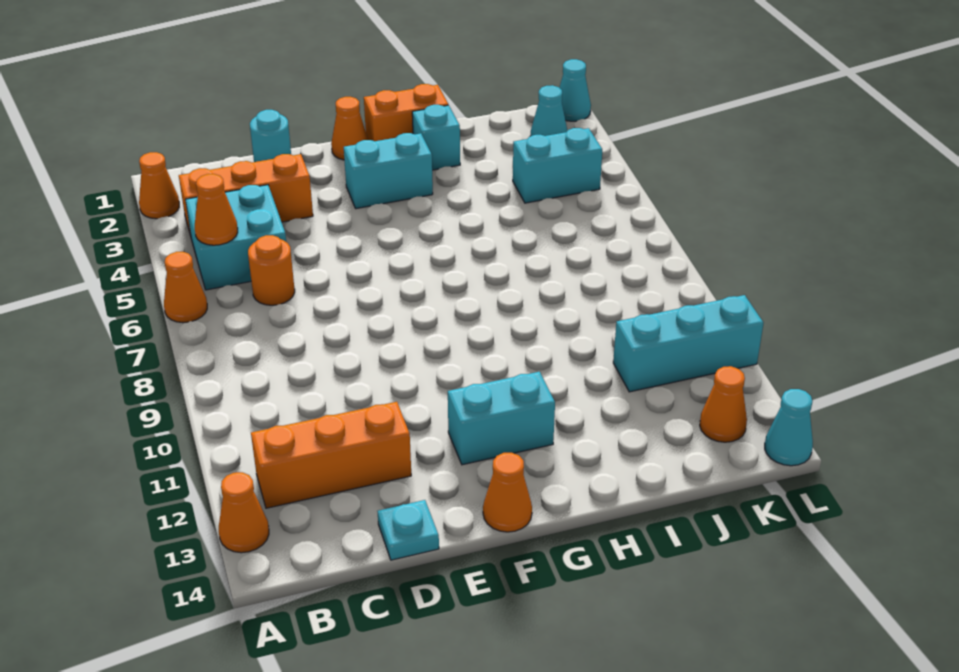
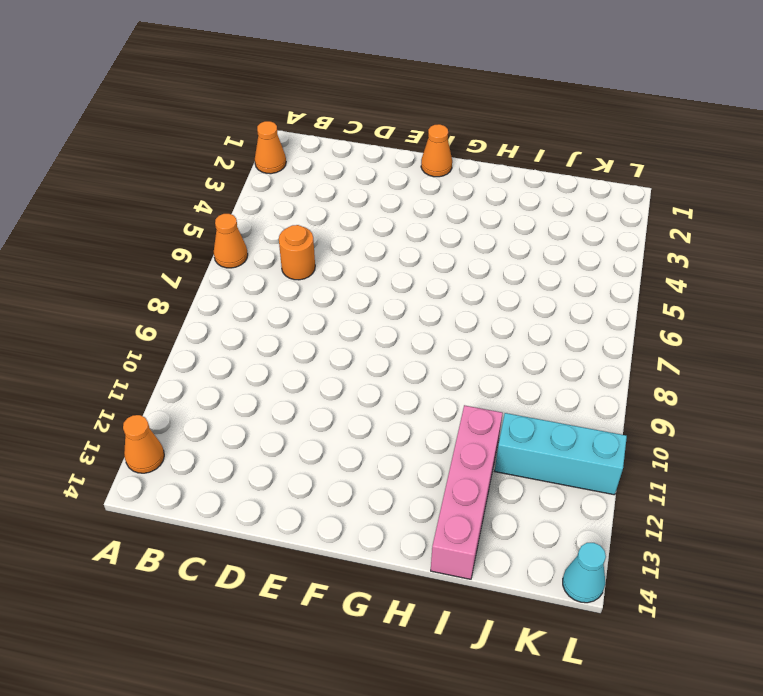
pink 1x4 brick [431,405,503,579] -> none
none -> orange 1x3 brick [179,154,313,236]
none -> cyan 2x2 brick [185,185,286,290]
none -> orange 1x3 brick [251,402,411,508]

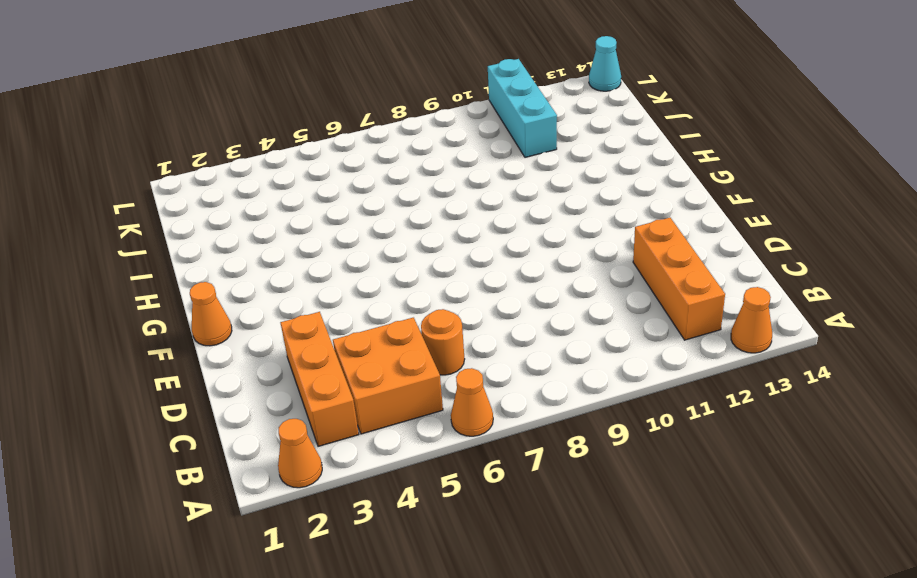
orange 2x2 brick [333,318,443,434] -> cyan 2x2 brick [185,185,286,290]
none -> cyan 1x1 round brick [250,110,291,162]
none -> cyan 1x1 plate [378,500,439,560]
none -> cyan 1x2 brick [344,133,433,209]

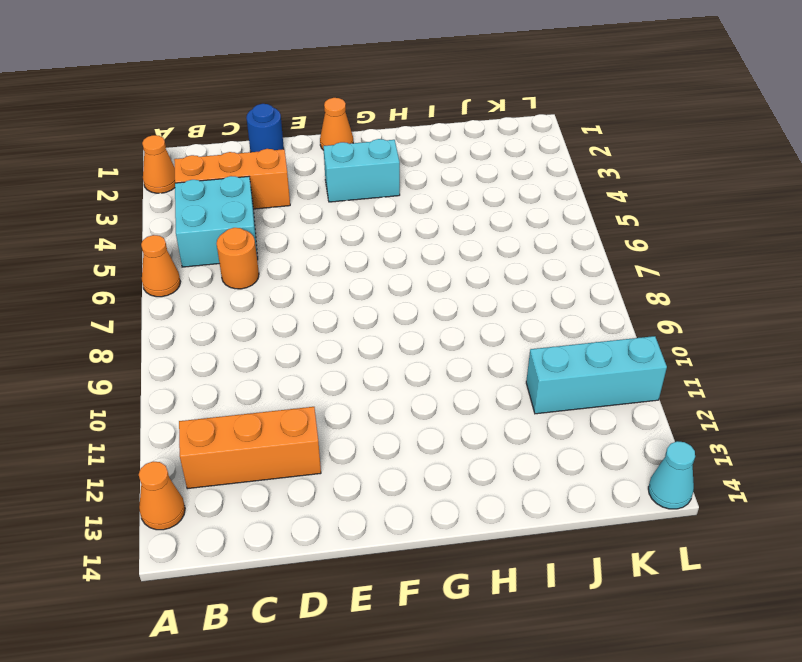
blue 1x1 round brick [246,104,284,152] -> cyan 1x1 round brick [250,110,291,162]
none -> cyan 1x1 plate [378,500,439,560]
none -> cyan 1x2 brick [448,372,555,465]
none -> orange 1x1 cone [483,453,532,532]

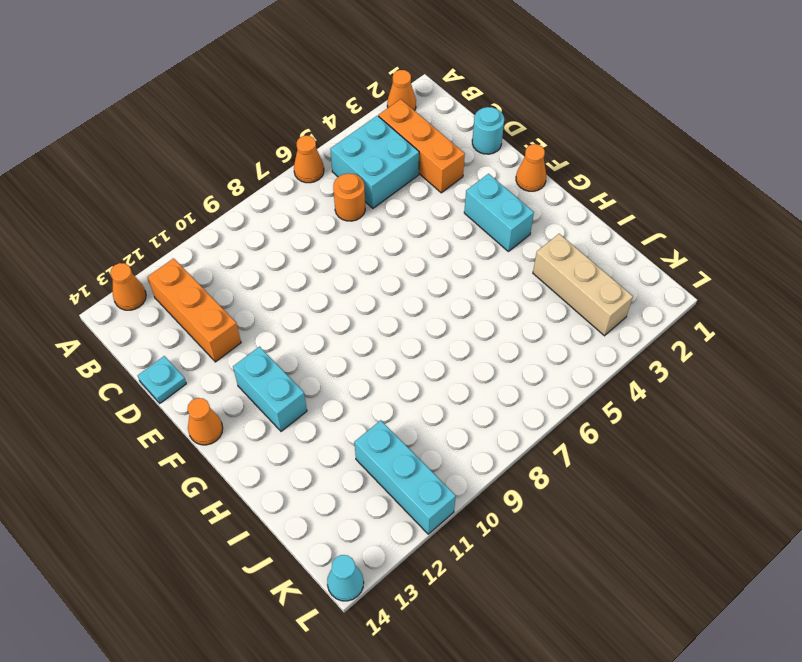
tan 1x3 brick [533,234,633,336] -> none
none -> orange 1x2 brick [364,84,448,141]
none -> cyan 1x1 brick [412,105,460,170]
none -> cyan 1x2 brick [513,128,602,203]

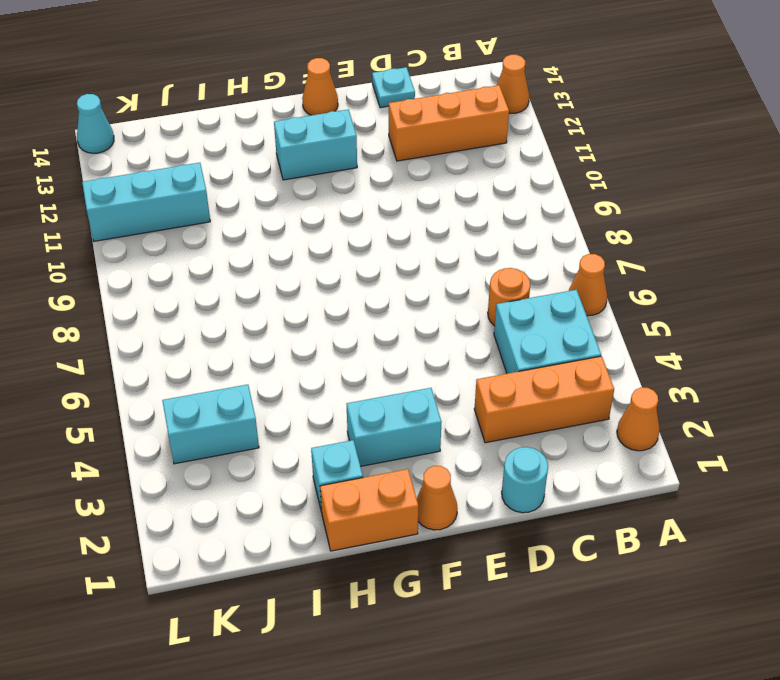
none -> cyan 1x1 cone [530,85,567,136]
none -> orange 1x1 cone [700,366,747,442]
none -> cyan 1x1 cone [559,59,591,121]

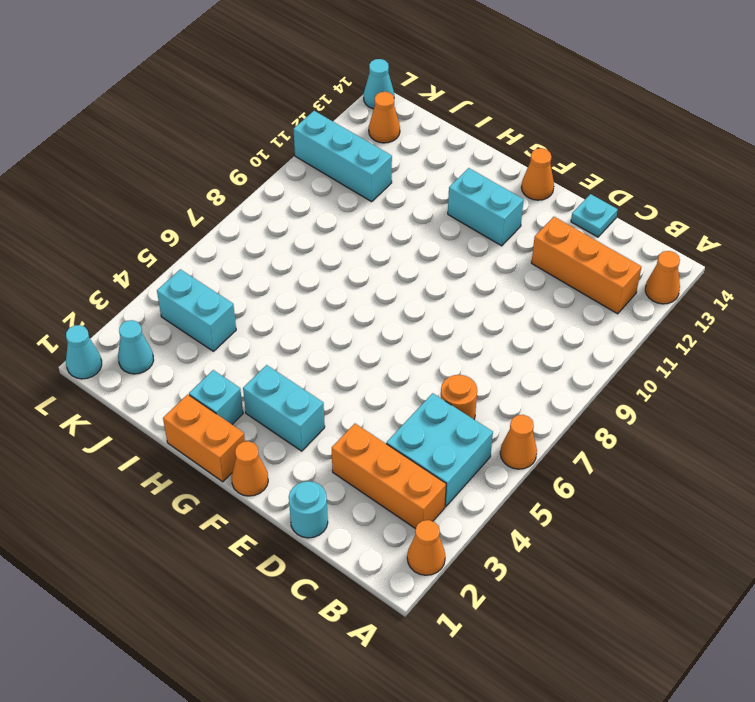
none -> orange 1x1 cone [195,174,238,245]

